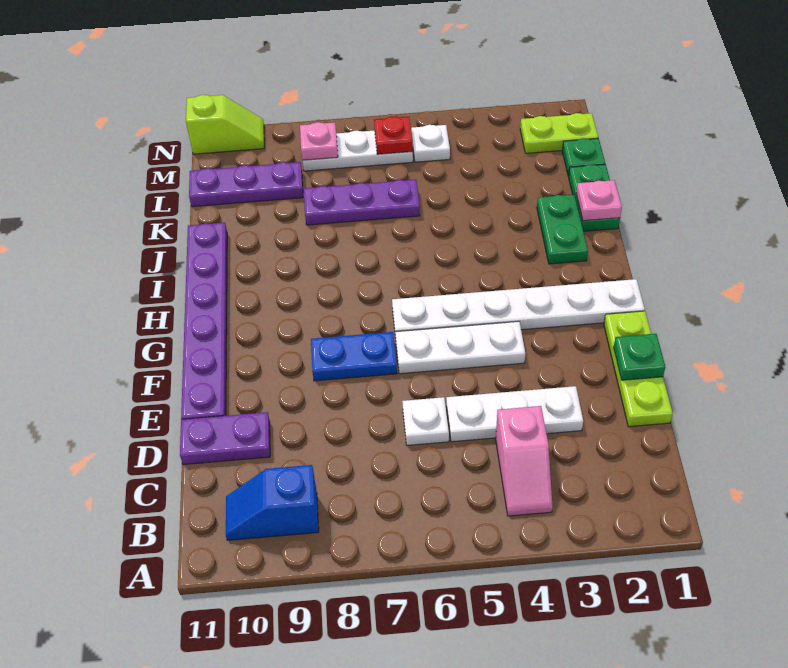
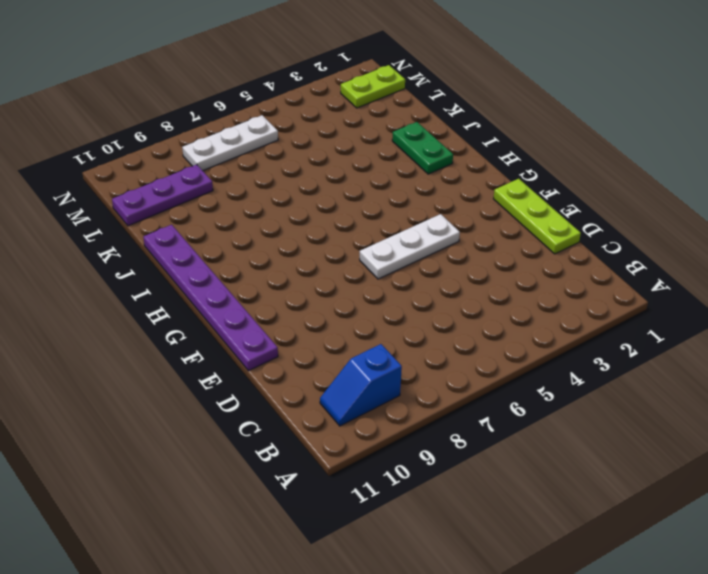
none -> pink 1x2 slope [496,406,553,516]
none -> white 1x3 plate [446,386,583,442]
none -> white 1x1 plate [402,397,449,445]

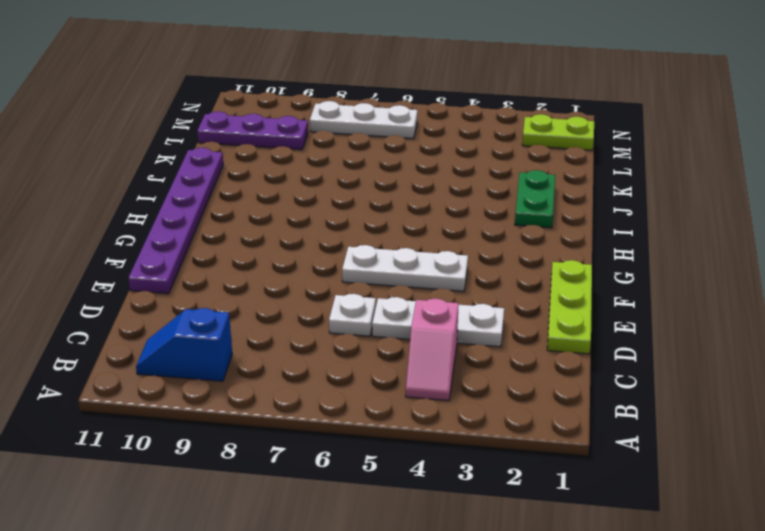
none -> purple 1x2 plate [180,412,270,465]
none -> blue 1x2 plate [311,332,397,381]
none -> white 1x6 plate [392,279,645,338]

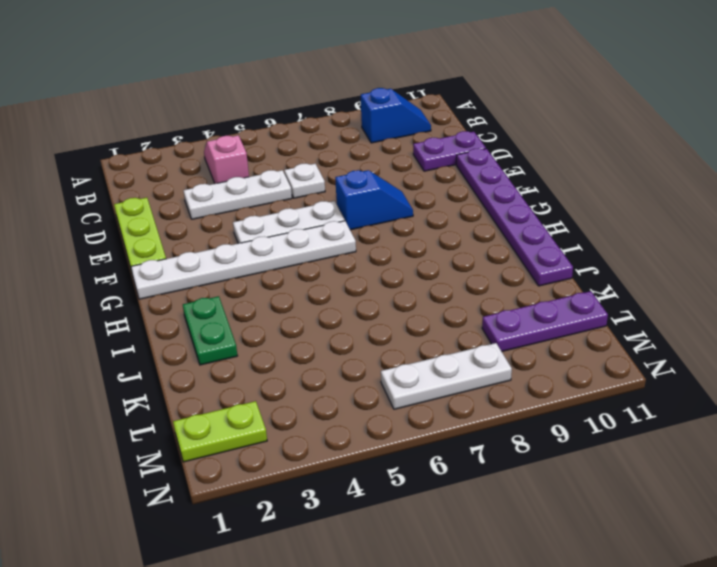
blue 1x2 slope [335,170,413,230] -> blue 1x2 plate [311,332,397,381]
none -> green 1x2 plate [569,164,620,231]
none -> purple 1x3 plate [304,179,420,225]
none -> green 1x1 plate [562,138,605,176]

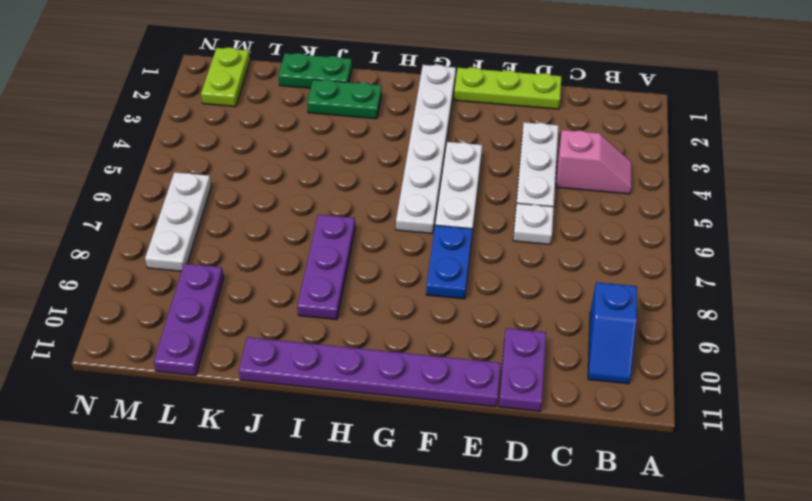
purple 1x3 plate [297,214,355,320] -> purple 1x3 plate moved to [304,179,420,225]
none -> green 1x1 plate [562,138,605,176]
none -> white 1x1 plate [411,125,450,162]
none -> lime 1x2 slope [186,95,264,154]

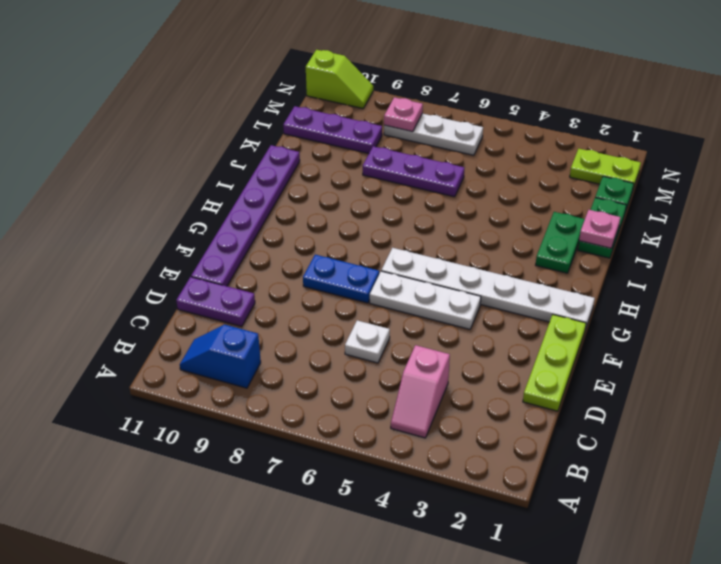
none -> white 1x3 plate [446,386,583,442]
none -> white 1x1 plate [411,125,450,162]
none -> green 1x1 plate [614,334,665,380]

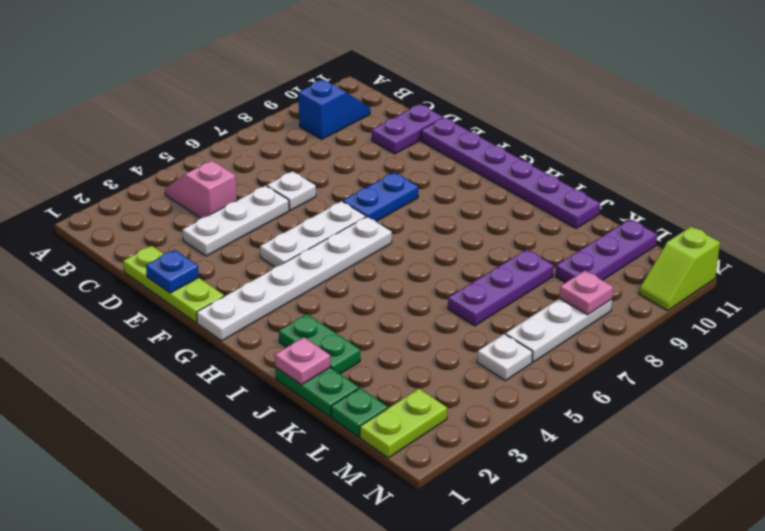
blue 1x1 plate [146,250,199,293] -> green 1x1 plate [614,334,665,380]
none -> red 1x1 plate [374,116,413,154]

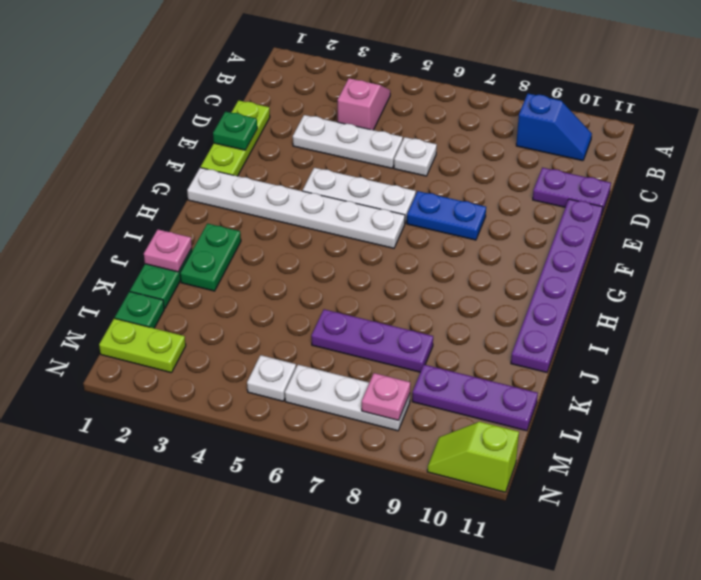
none -> red 1x1 plate [374,116,413,154]

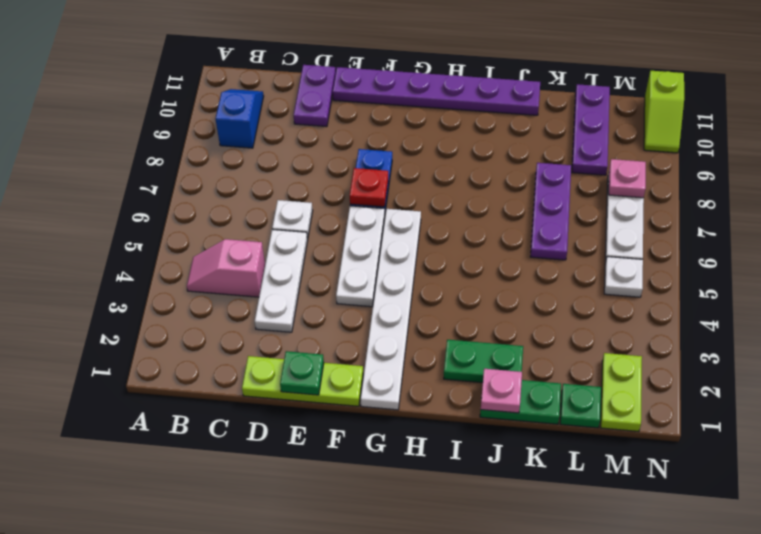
red 1x1 plate [350,168,388,207] -> red 1x1 plate moved to [374,116,413,154]

